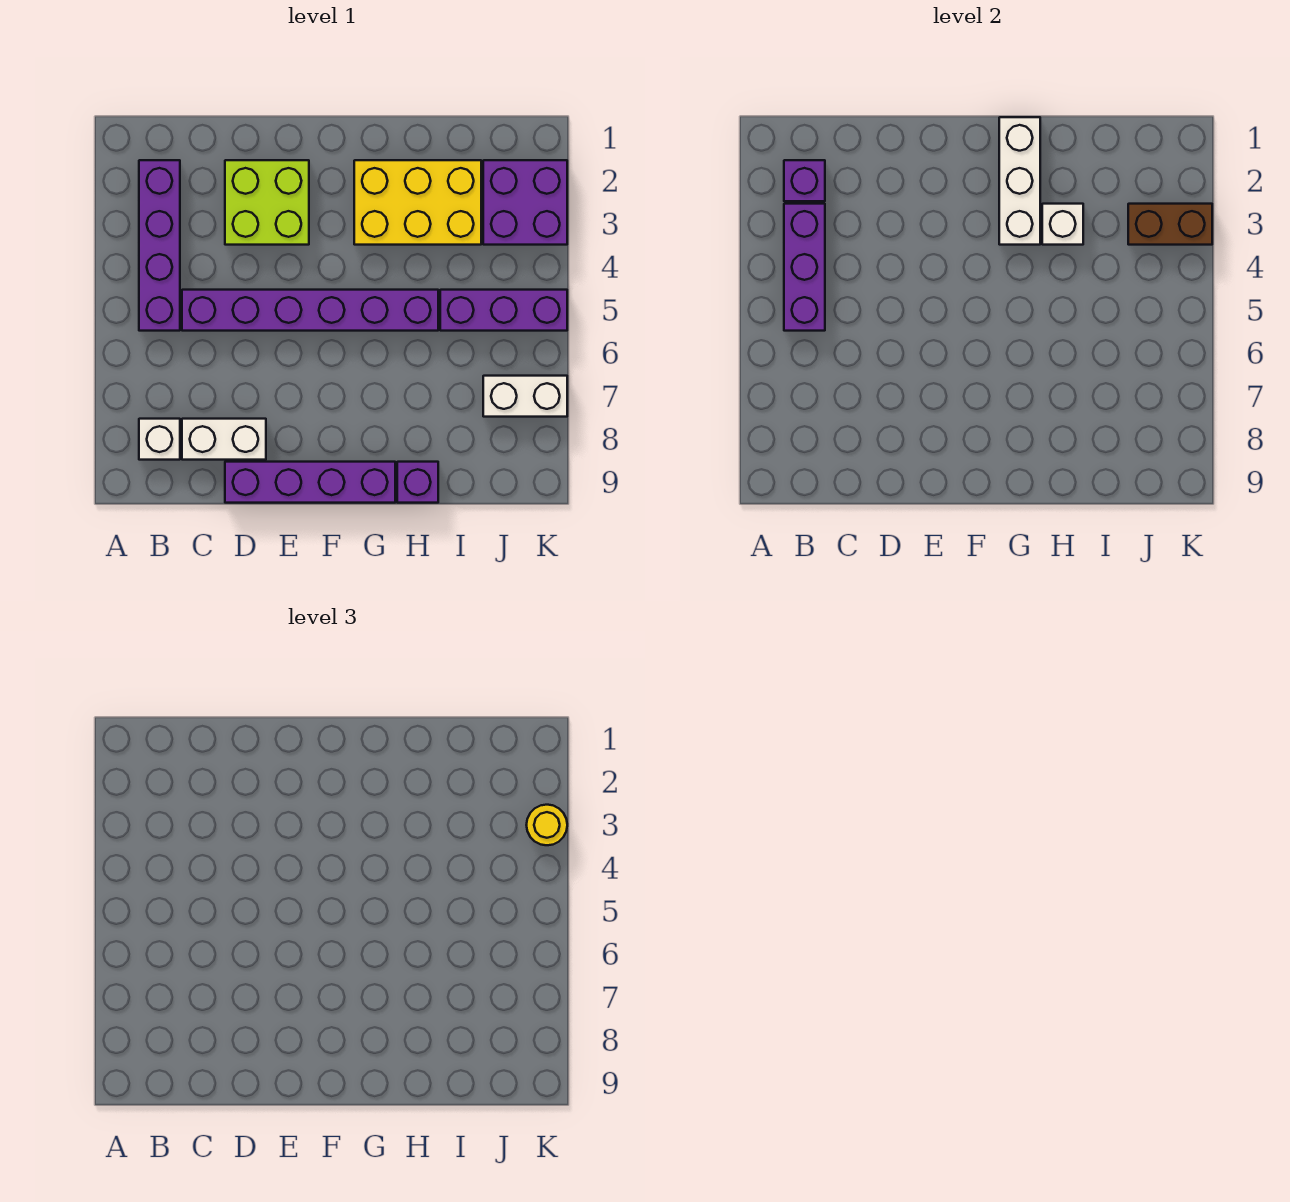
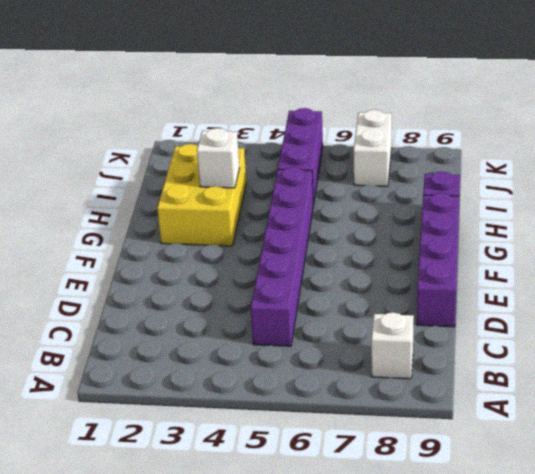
none -> purple 1x4 brick [139,160,180,331]
none -> white 1x2 brick [182,419,266,460]
none -> lime 2x2 brick [225,160,309,245]

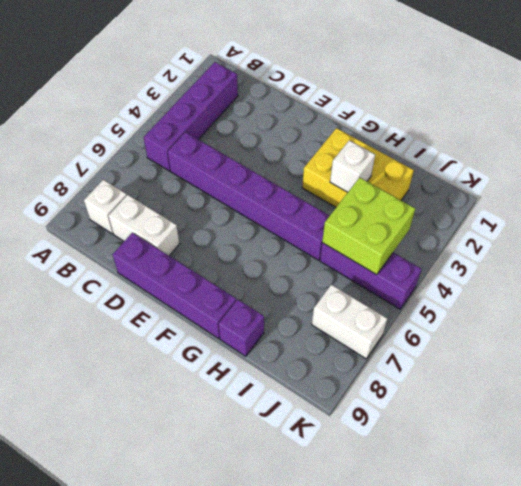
lime 2x2 brick [322,178,415,275] -> lime 2x2 brick moved to [225,160,309,245]
none -> purple 2x2 brick [483,160,567,245]
none -> purple 1x1 brick [784,160,825,201]
none -> purple 1x3 brick [784,204,825,331]

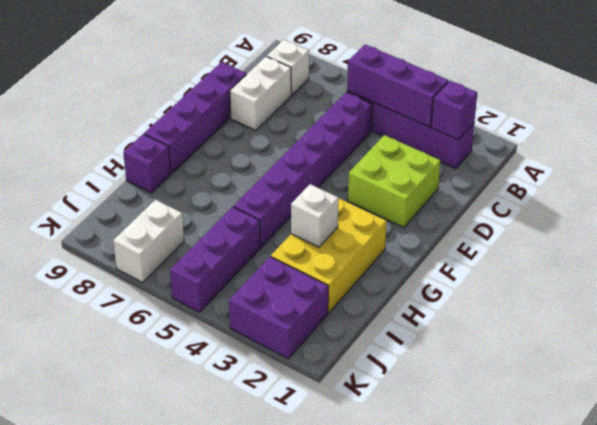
none -> white 1x3 brick [999,117,1040,245]
none -> brown 1x2 brick [1128,204,1212,245]
none -> yellow 1x1 round brick [527,805,567,845]

